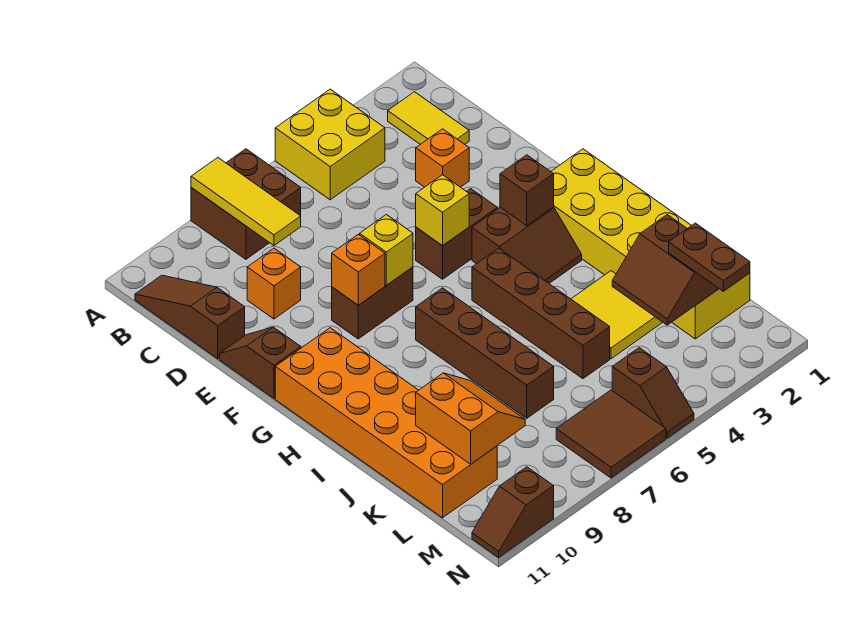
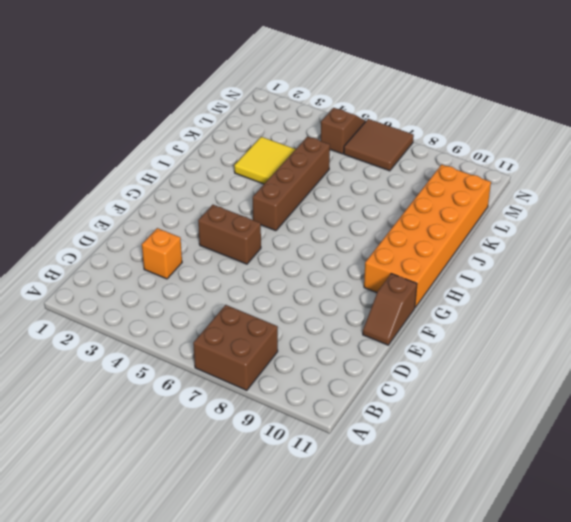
none -> yellow 2x2 brick [275,89,385,200]
none -> yellow 1x2 tile [388,92,469,144]
none -> brown 1x3 slope [135,275,245,359]

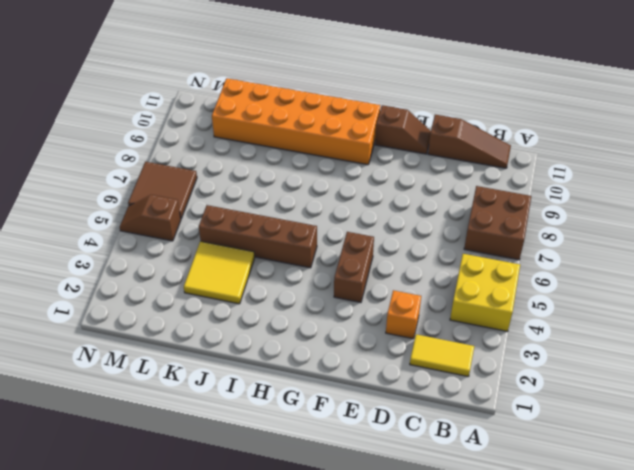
none -> orange 1x1 brick [247,248,301,319]
none -> brown 1x2 brick [332,267,413,339]
none -> yellow 2x6 brick [551,149,750,339]

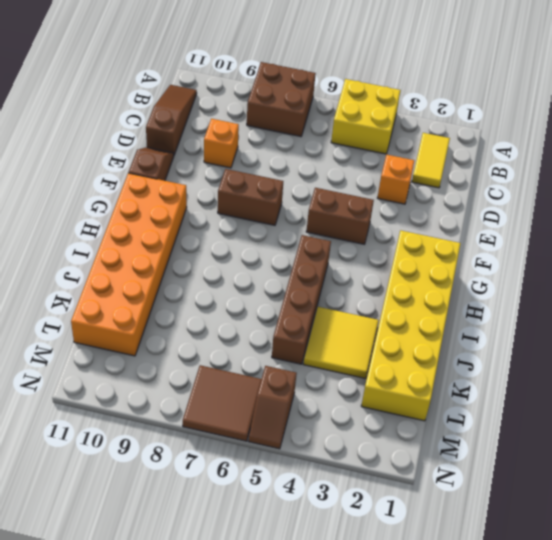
none -> brown 2x2 slope [472,207,582,283]
none -> brown 1x4 brick [416,288,554,418]
none -> brown 1x2 slope [472,467,554,557]

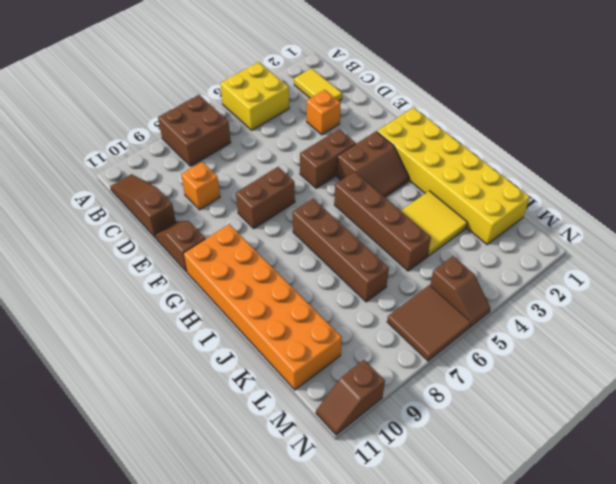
none -> yellow 1x3 tile [191,158,301,245]
none -> yellow 1x1 brick [416,175,469,246]
none -> yellow 1x1 brick [360,215,413,285]

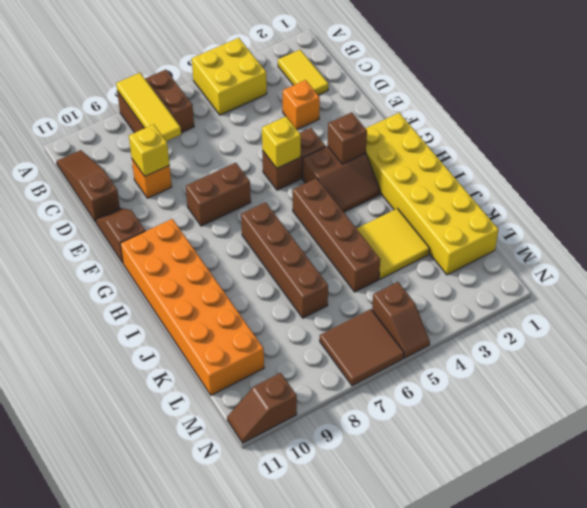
yellow 1x1 brick [129,124,169,176] -> yellow 1x1 brick moved to [360,215,413,285]
none -> orange 1x1 brick [332,234,385,305]
none -> brown 2x2 slope [612,215,719,325]
none -> orange 2x2 slope [416,373,525,464]

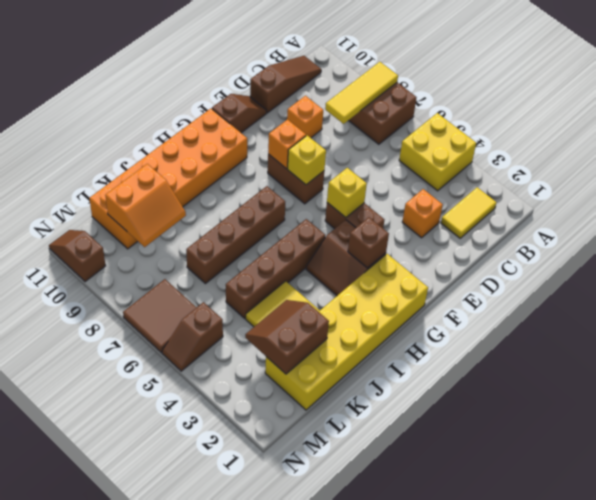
none -> brown 1x2 plate [669,223,750,291]

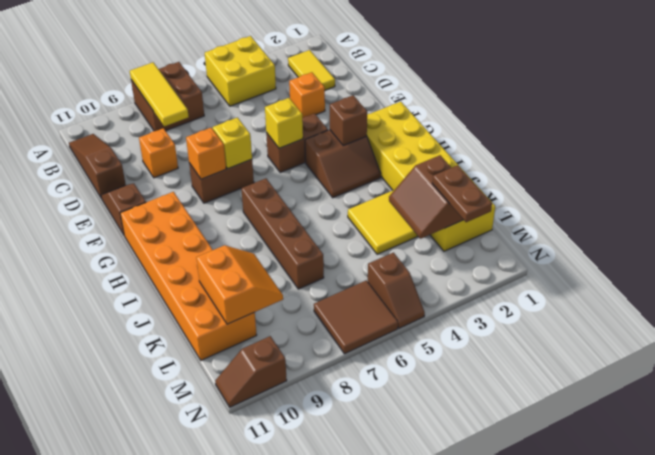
none -> brown 1x4 brick [472,248,610,379]

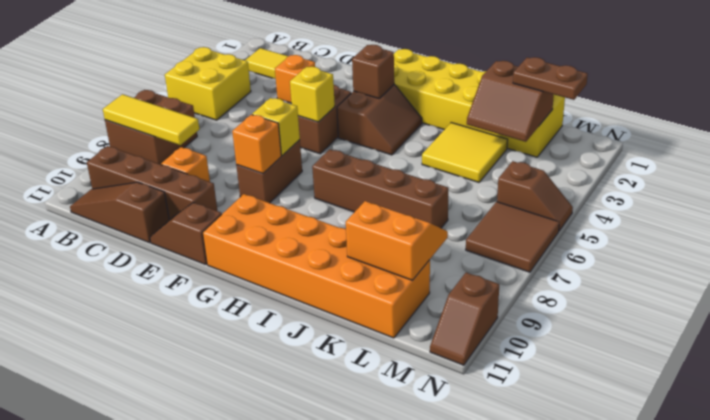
brown 1x4 brick [87,146,217,220] -> brown 1x4 brick moved to [472,248,610,379]

